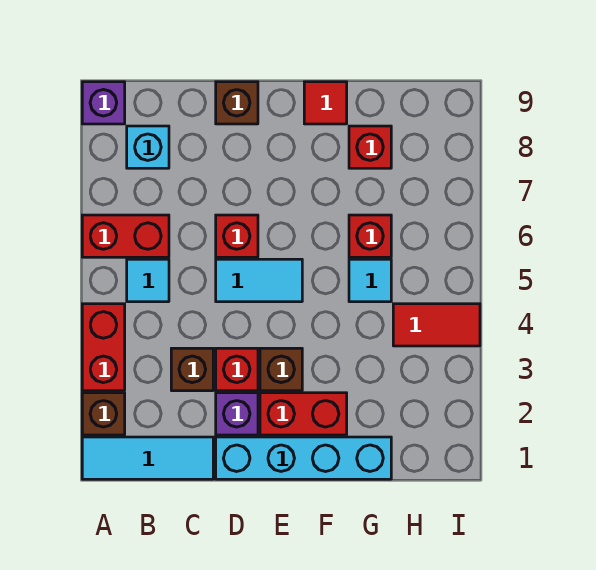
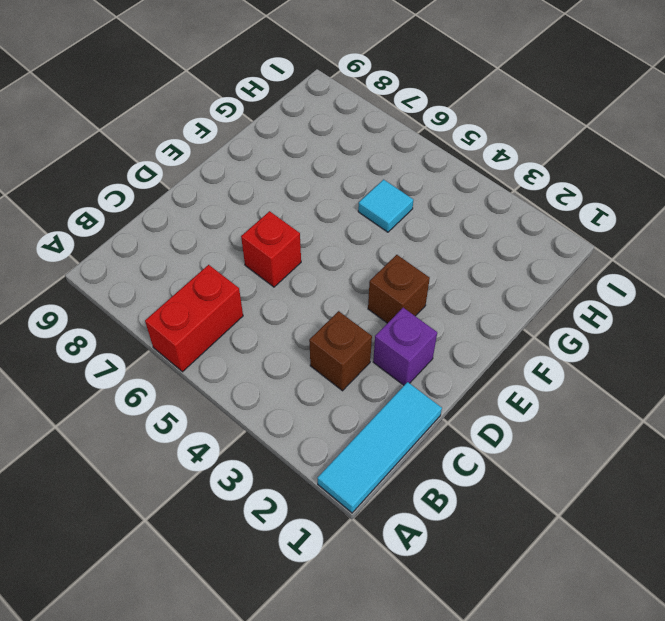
none -> brown 1x1 brick [82,393,125,435]
none -> red 1x2 brick [82,304,125,391]
none -> purple 1x1 brick [82,82,125,124]

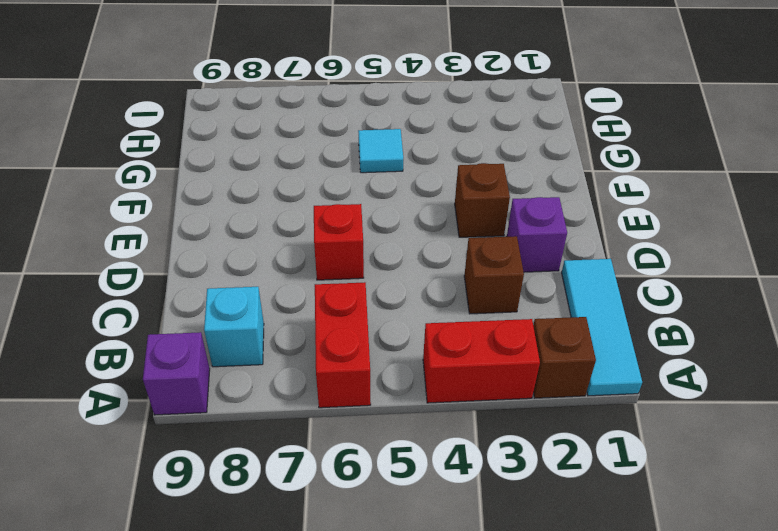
none -> cyan 1x1 tile [127,259,169,302]
none -> cyan 1x4 brick [216,437,391,479]
none -> red 1x1 brick [216,348,258,391]

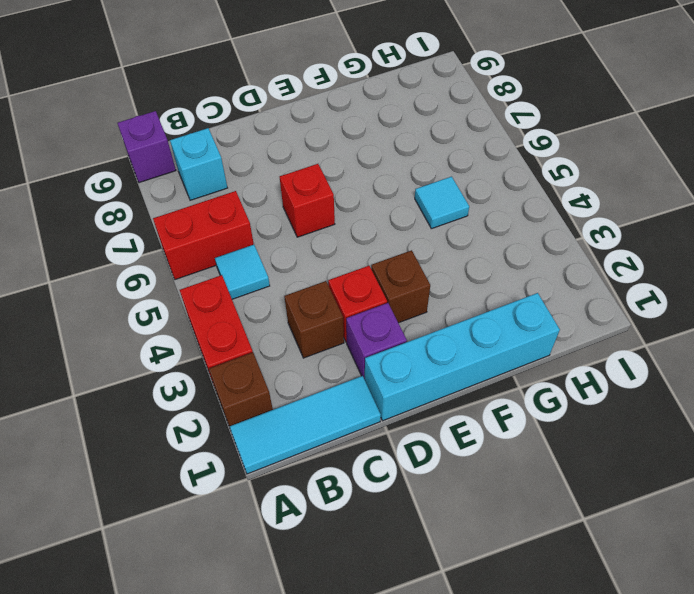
none -> cyan 1x2 tile [216,259,302,302]
none -> brown 1x1 brick [216,82,258,124]
none -> red 1x2 brick [260,393,347,435]

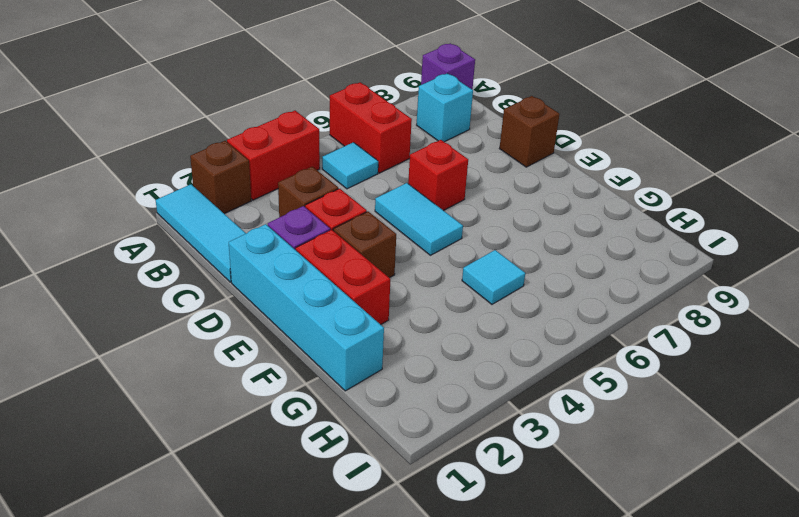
none -> red 1x1 tile [304,82,347,124]
none -> red 1x1 brick [349,215,391,257]
none -> red 1x1 brick [349,126,391,168]

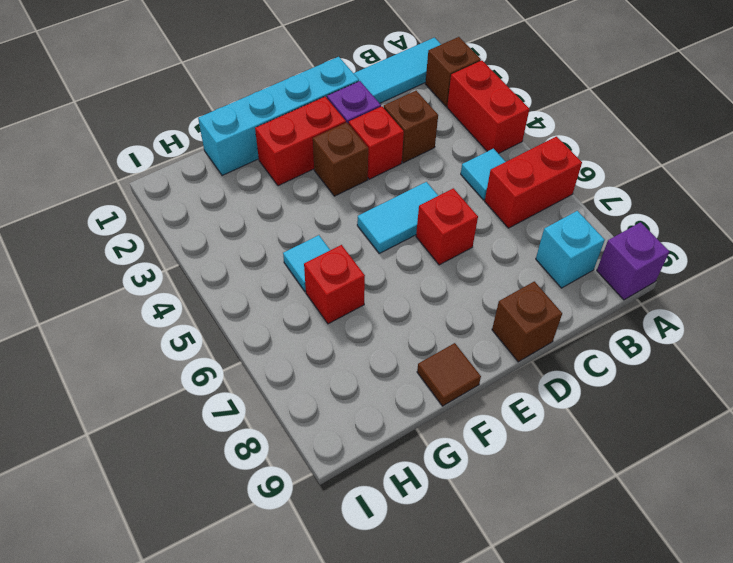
brown 1x1 tile [417,343,481,406] -> red 1x1 tile [304,82,347,124]
none -> red 1x1 brick [349,126,391,168]
none -> red 1x2 tile [393,304,480,346]

